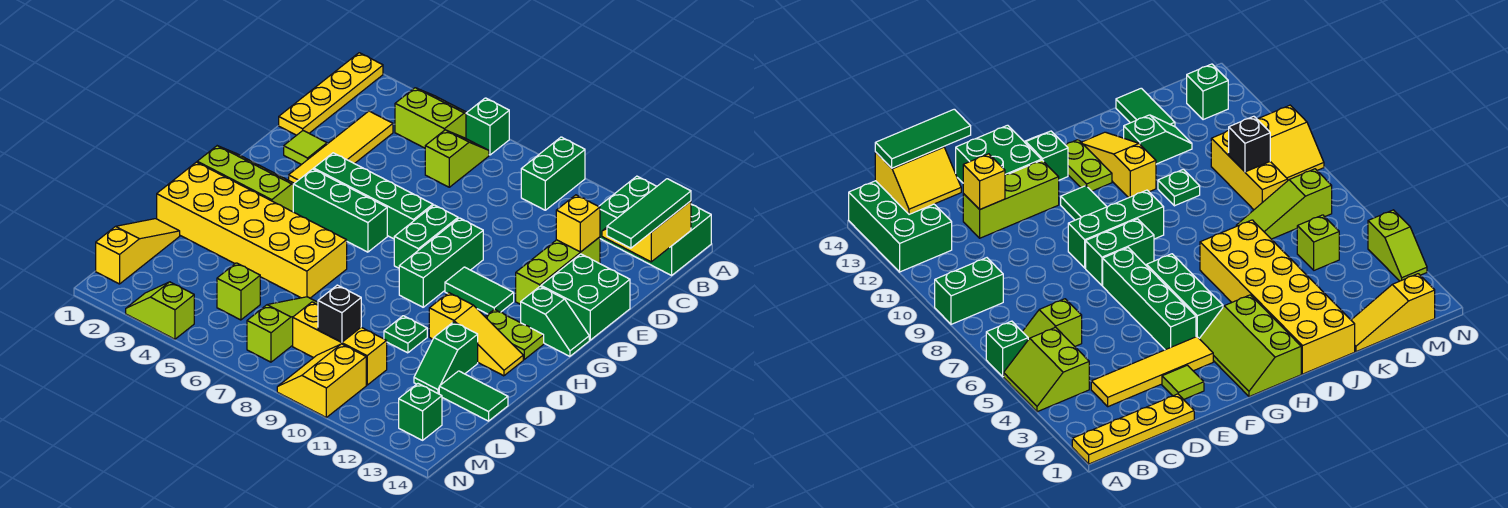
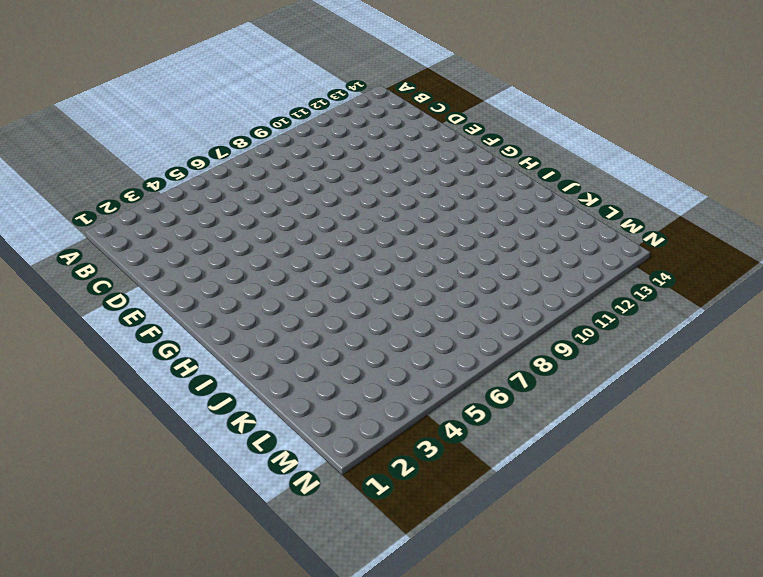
none -> yellow 1x4 plate [279,53,383,135]
none -> lime 2x2 slope [395,88,467,148]
none -> green 1x1 brick [466,98,509,155]
none -> green 1x2 brick [521,137,585,210]

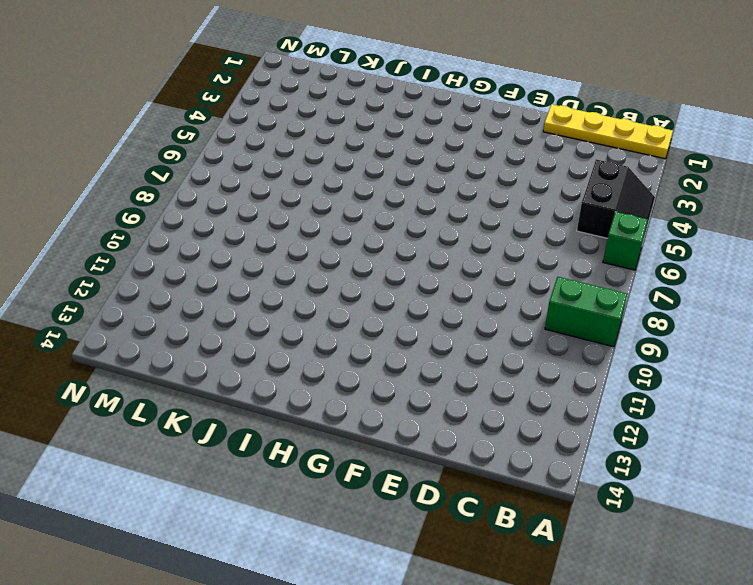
black 2x2 slope [577,159,655,238] -> lime 2x2 slope [395,88,467,148]
none -> green 2x3 brick [599,176,711,275]
none -> lime 1x2 slope [425,130,489,187]
none -> yellow 1x4 tile [289,111,393,183]
none -> lime 1x3 brick [516,237,600,304]

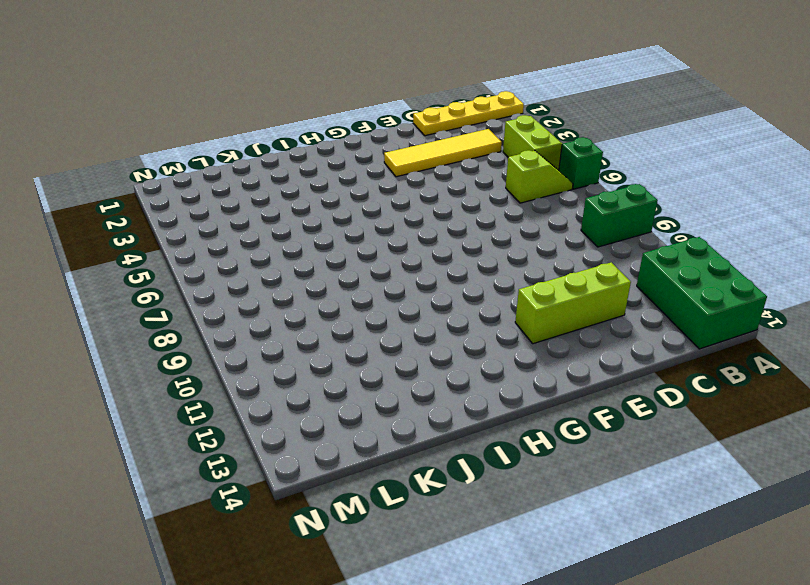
none -> lime 1x1 tile [284,131,327,165]
none -> green 2x2 brick [541,254,630,340]
none -> green 1x4 brick [314,153,433,239]
none -> green 1x2 brick [394,205,458,268]

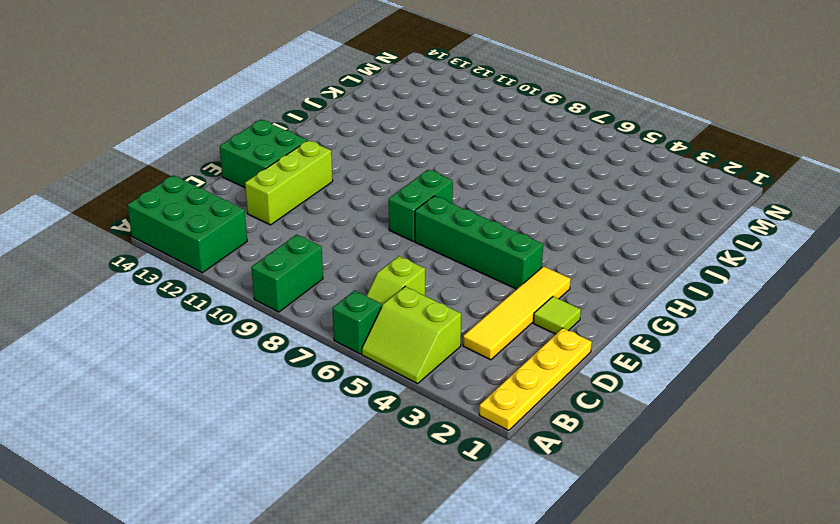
none -> green 1x3 brick [399,218,483,307]
none -> lime 2x3 slope [197,146,294,212]
none -> green 1x3 brick [293,169,387,252]
none -> green 1x2 tile [445,267,514,314]

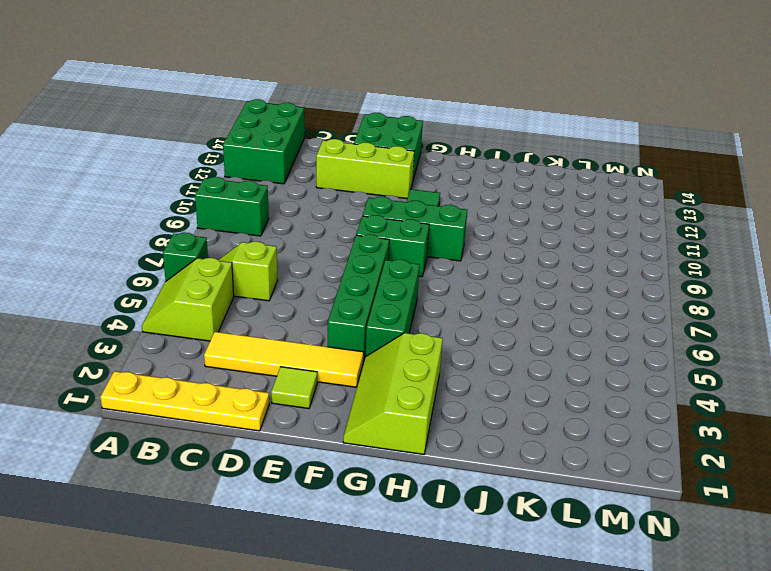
none -> green 1x2 slope [520,286,589,356]
none -> lime 1x2 plate [485,309,544,359]
none -> yellow 2x6 brick [157,162,347,298]
none -> yellow 1x3 slope [429,293,523,376]

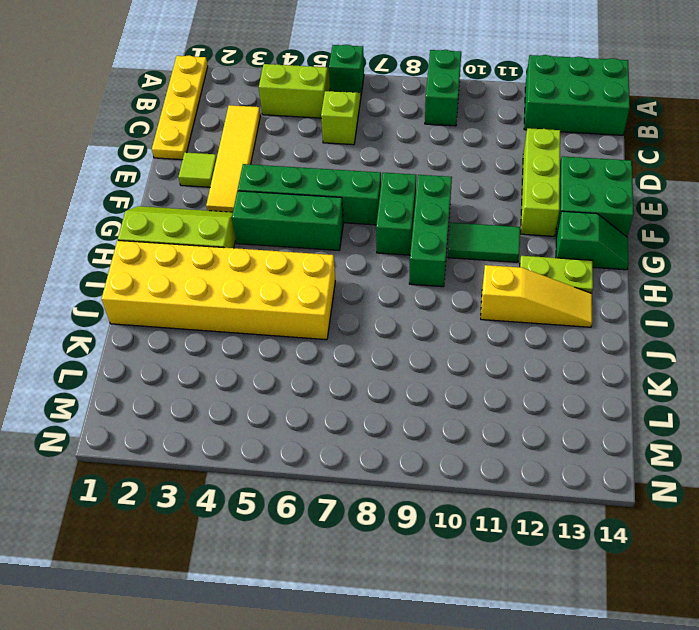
none -> green 1x1 plate [384,316,427,353]
none -> green 1x2 slope [414,322,478,394]
none -> yellow 1x3 slope [96,219,180,284]
none -> lime 1x3 slope [247,297,318,362]

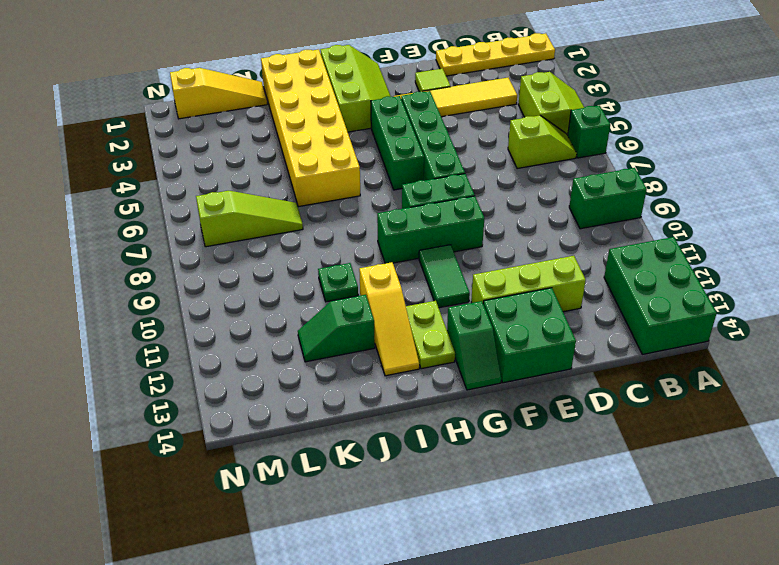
none -> green 1x2 tile [439,371,508,421]
none -> lime 1x1 brick [217,263,260,320]
none -> yellow 1x3 brick [293,302,387,385]
none -> yellow 2x2 slope [277,344,366,417]

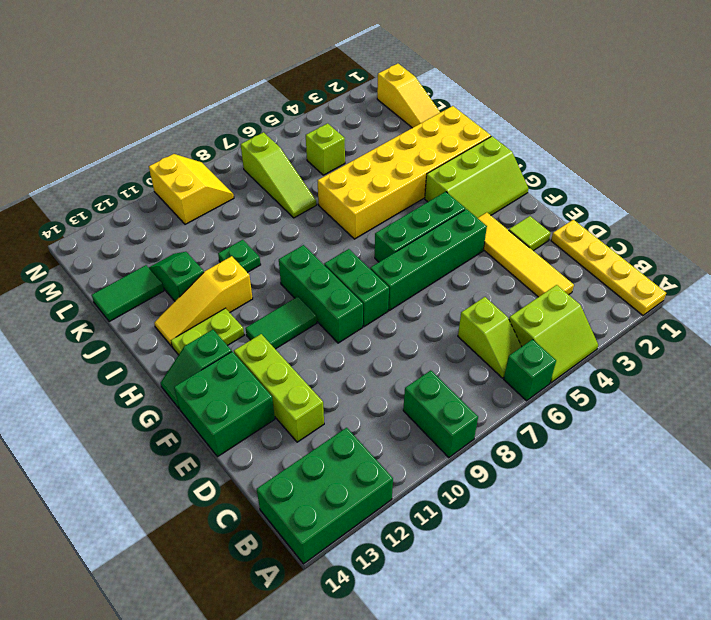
none -> yellow 1x3 brick [293,302,387,385]
none -> green 1x1 brick [399,384,442,440]
none -> lime 1x2 slope [126,282,194,339]
none -> yellow 2x2 slope [602,201,691,262]

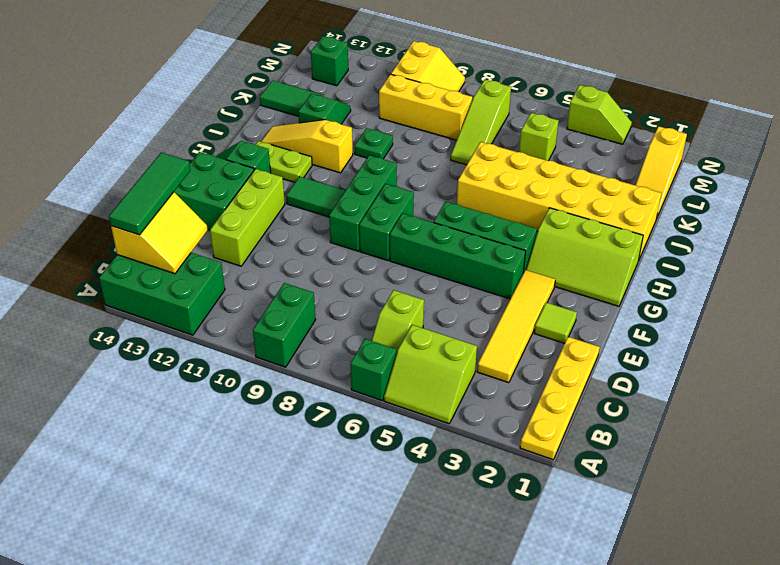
none -> yellow 1x1 brick [556,195,600,252]
none -> black 1x1 brick [318,285,361,342]

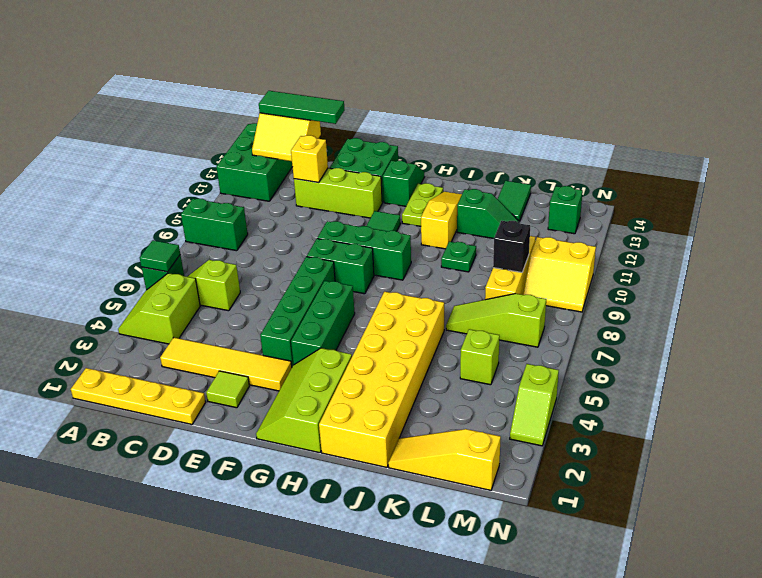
green 1x1 tile [140,240,180,272] -> none

